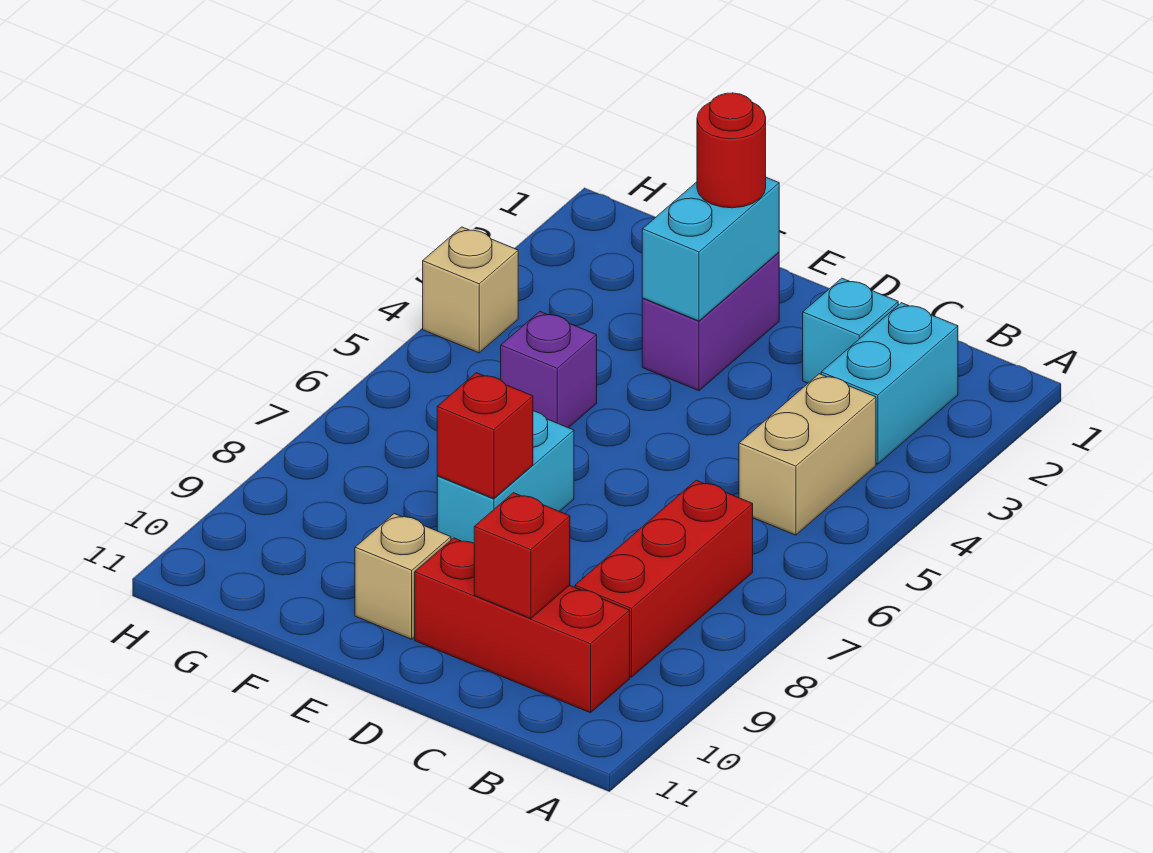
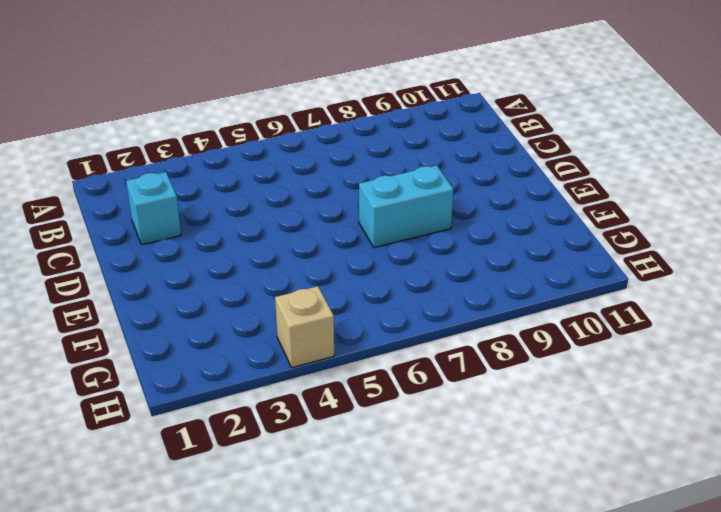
none -> cyan 1x2 brick [821,303,958,464]
none -> tan 1x2 brick [739,374,876,535]
none -> red 1x3 brick [575,480,753,677]

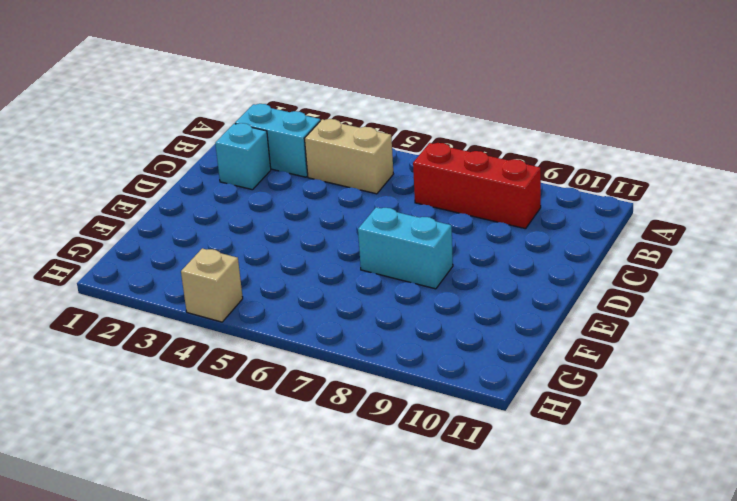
none -> red 1x3 brick [415,538,630,713]
none -> purple 1x2 brick [642,252,779,391]
none -> tan 1x1 brick [355,514,451,639]

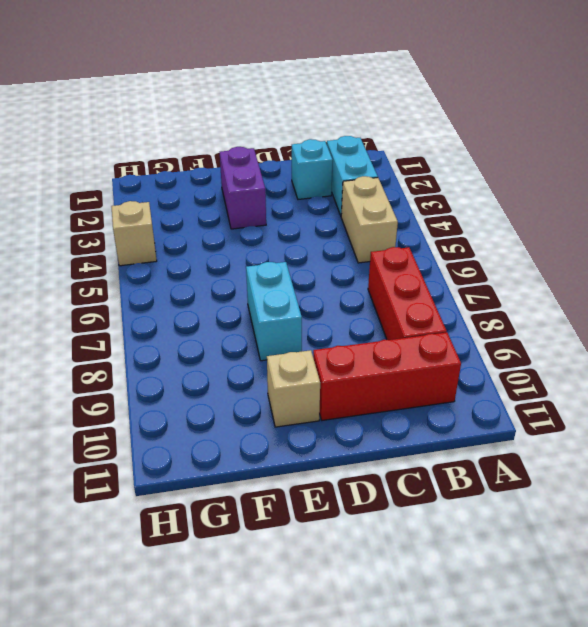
none -> purple 1x1 brick [501,312,597,428]
none -> red 1x1 brick [474,493,570,619]
none -> cyan 1x2 brick [642,178,779,321]

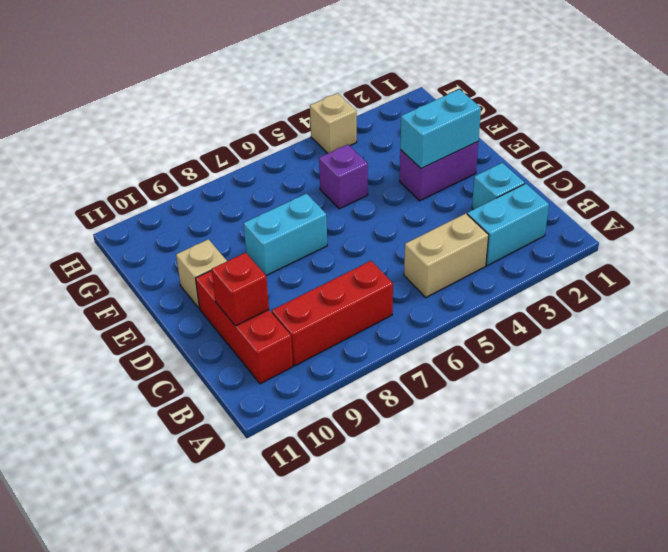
none -> red 1x1 brick [437,373,533,499]
none -> red 1x1 round brick [697,93,766,208]

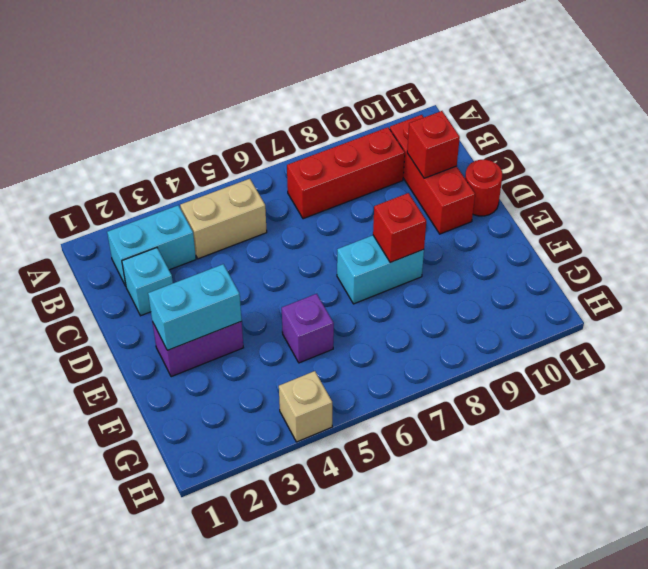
red 1x1 round brick [465,160,502,216] -> red 1x1 round brick moved to [697,93,766,208]
none -> tan 1x1 brick [355,514,451,639]

